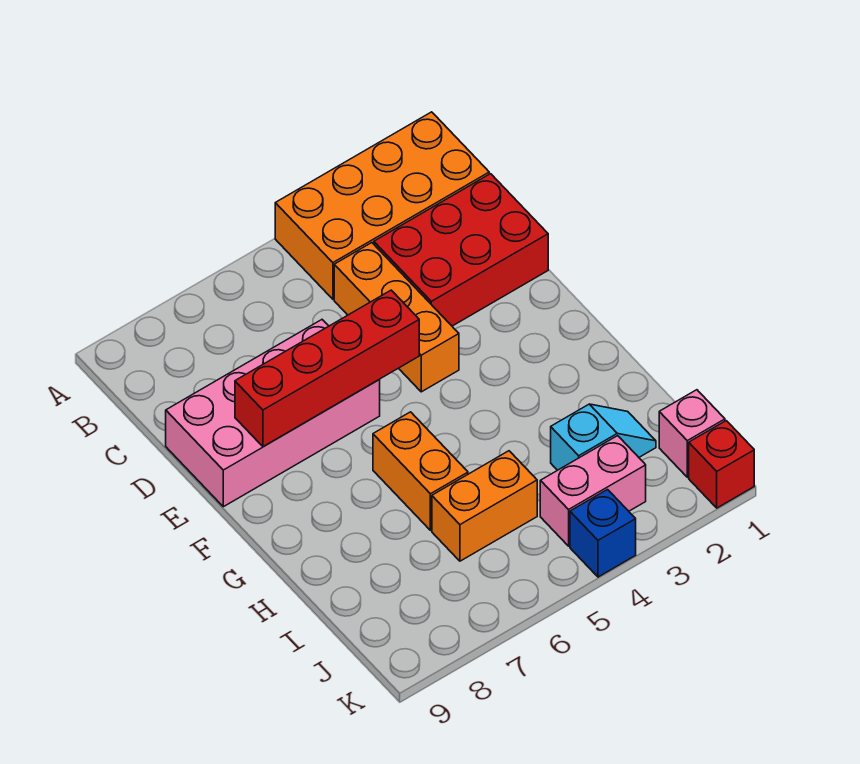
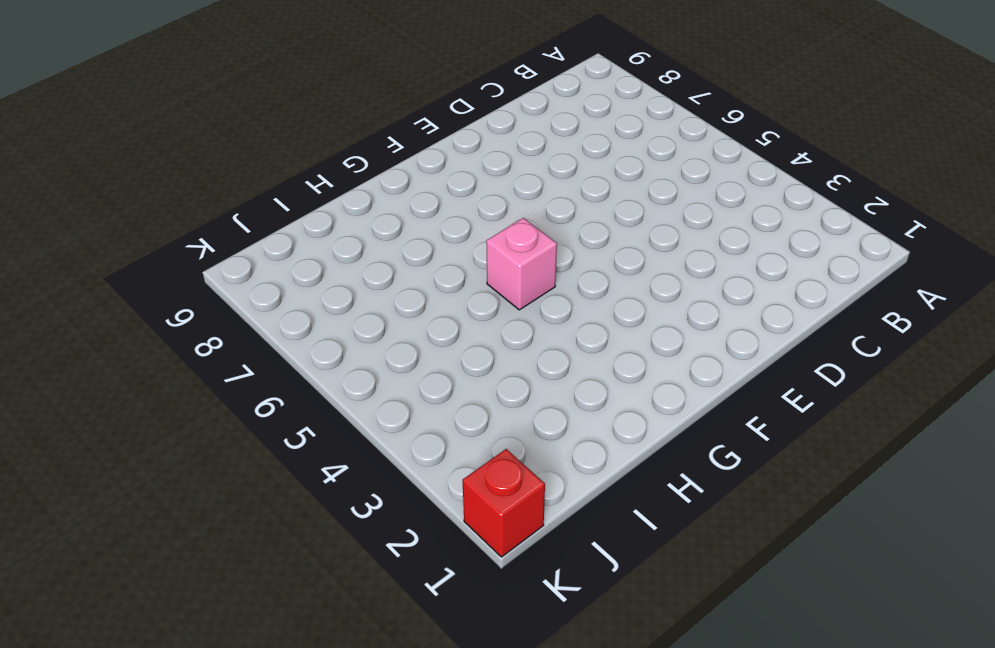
pink 1x1 brick [486,218,557,310] -> pink 1x1 brick moved to [659,390,725,477]
none -> orange 2x4 brick [275,112,489,299]
none -> red 2x3 brick [374,174,548,326]
none -> orange 1x3 brick [334,243,459,392]

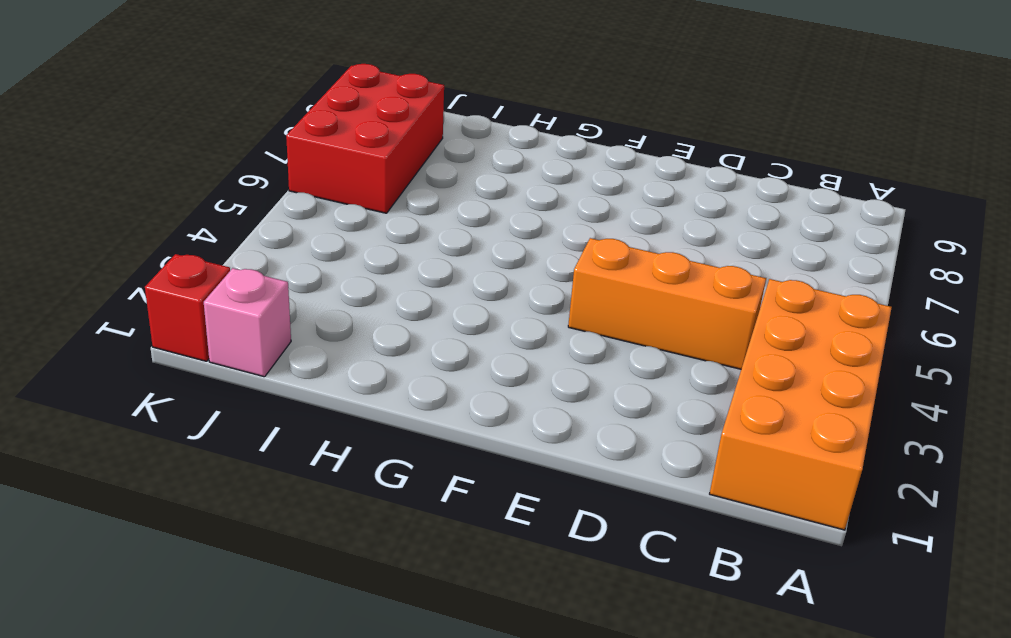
red 2x3 brick [286,64,444,213] -> red 2x3 brick moved to [374,174,548,326]
none -> pink 2x4 brick [166,320,380,507]
none -> orange 1x2 brick [373,412,468,530]
none -> cyan 1x2 slope [551,404,656,470]

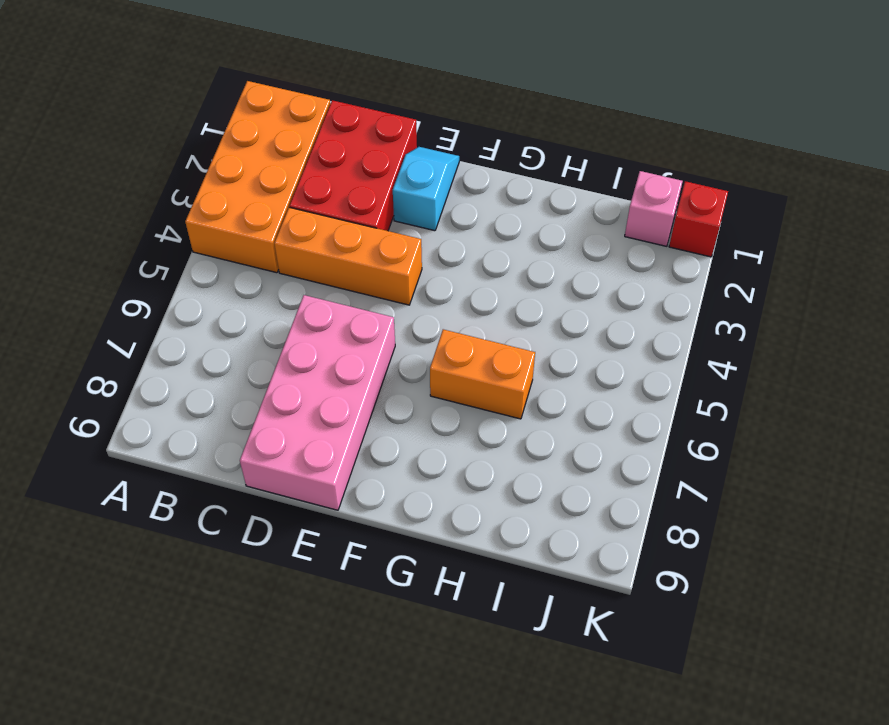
cyan 1x2 slope [393,147,459,231] -> cyan 1x2 slope moved to [551,404,656,470]
none -> orange 1x2 brick [432,451,537,561]
none -> pink 1x2 brick [540,436,646,546]
none -> blue 1x1 brick [570,490,636,577]

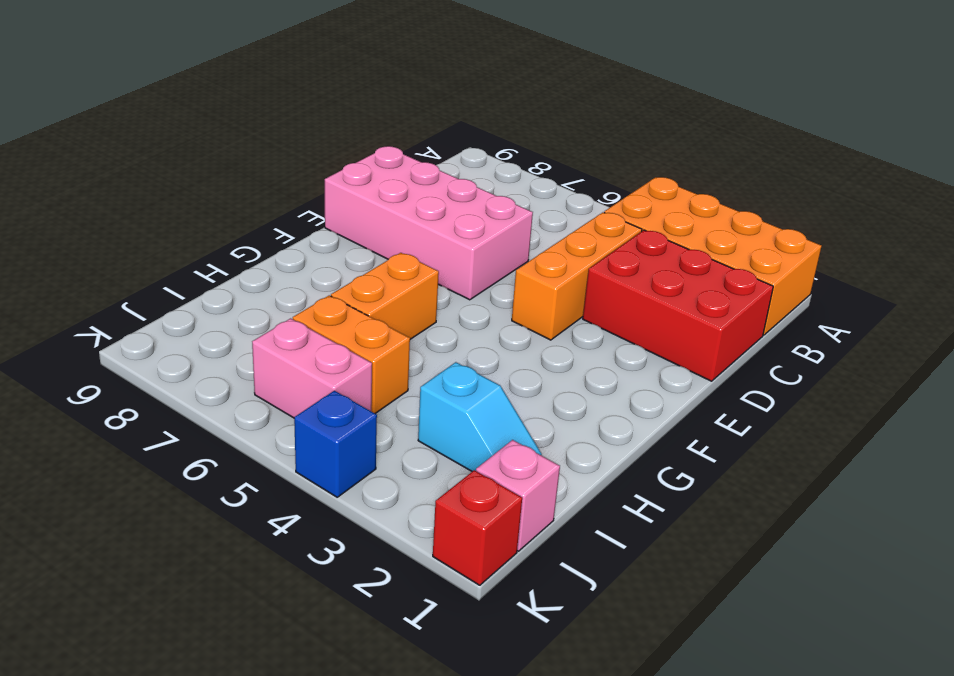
pink 1x2 brick [252,318,372,418] -> pink 1x2 brick moved to [540,436,646,546]
none -> red 1x4 brick [235,290,419,447]

